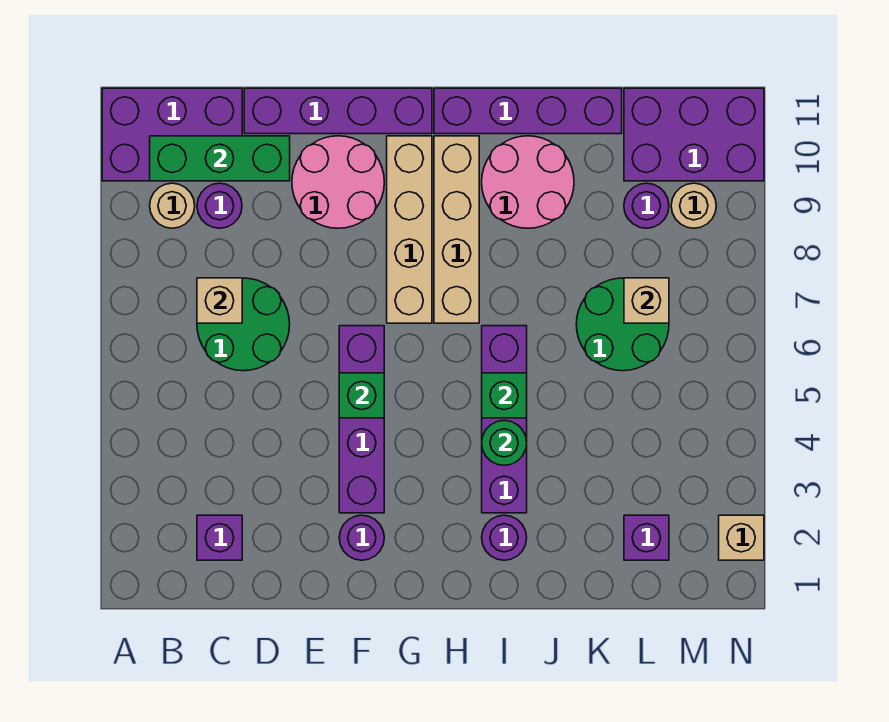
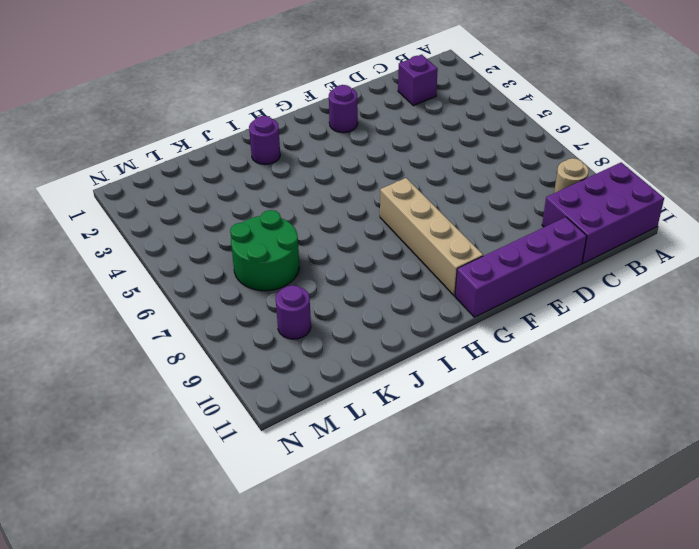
none -> green 2x2 round brick [197,278,290,371]
none -> purple 1x1 round brick [197,183,242,228]
none -> pink 2x2 round brick [292,136,384,228]

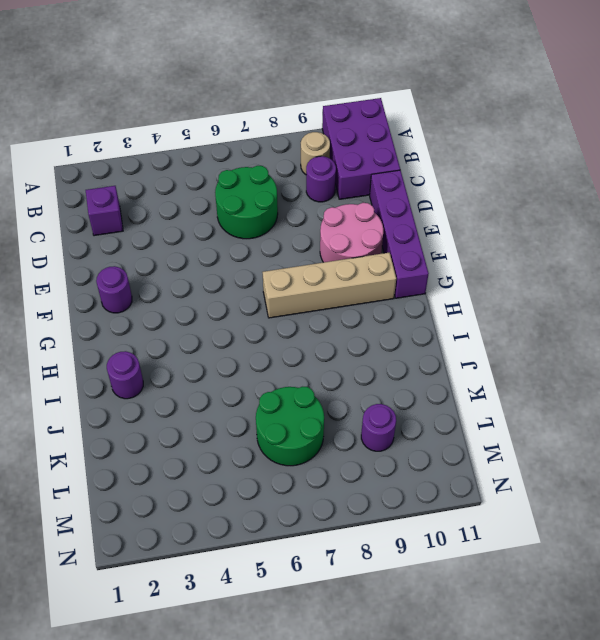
none -> purple 1x4 brick [339,326,384,513]
none -> tan 1x4 brick [434,136,479,323]
none -> purple 1x4 brick [434,88,622,134]

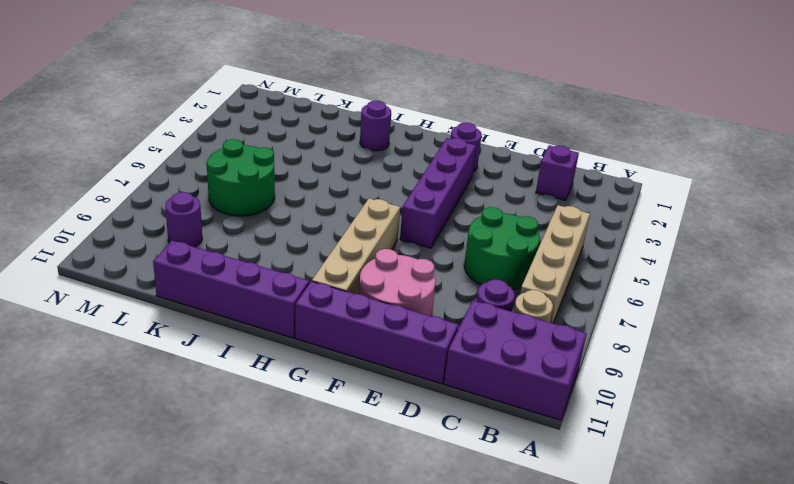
tan 1x4 brick [520,205,590,323] -> tan 1x4 brick moved to [434,136,479,323]
none -> purple 1x4 brick [482,326,527,513]
none -> pink 2x2 round brick [482,136,574,228]
none -> purple 1x1 brick [624,515,669,560]

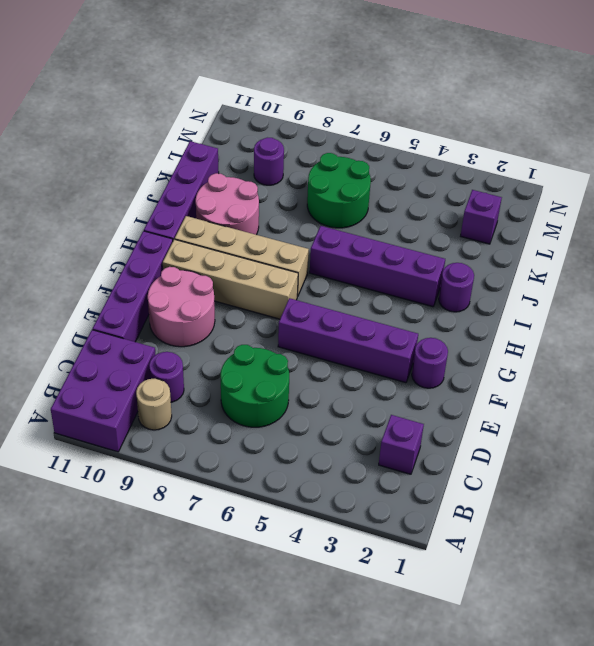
none -> purple 2x3 brick [624,88,764,181]
none -> tan 1x1 round brick [671,183,716,228]
none -> tan 1x1 brick [719,515,764,560]

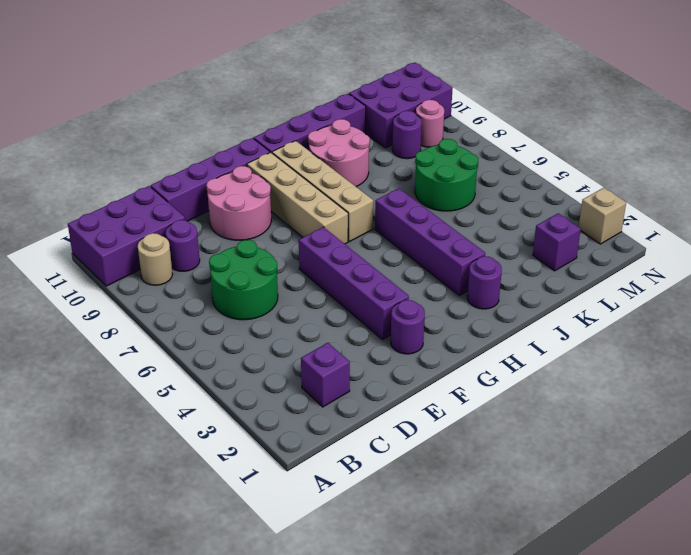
pink 1x1 round brick [416,100,444,147] -> tan 1x1 round brick [671,183,716,228]
none -> green 1x3 brick [150,136,290,181]
none -> tan 1x1 brick [197,278,242,323]
none -> green 1x1 brick [339,373,384,418]

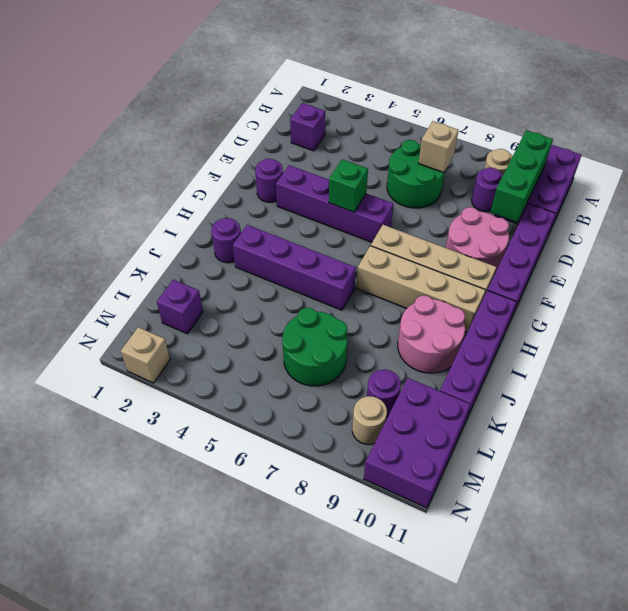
none -> green 1x1 round brick [482,420,527,465]
none -> green 1x1 brick [482,373,527,418]
none -> tan 1x1 brick [624,278,669,323]

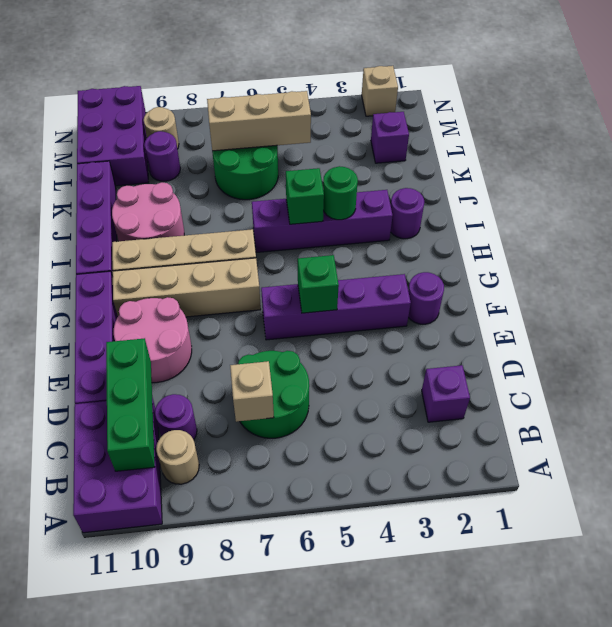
tan 1x3 brick [207,91,311,151] -> tan 1x1 brick [624,278,669,323]

